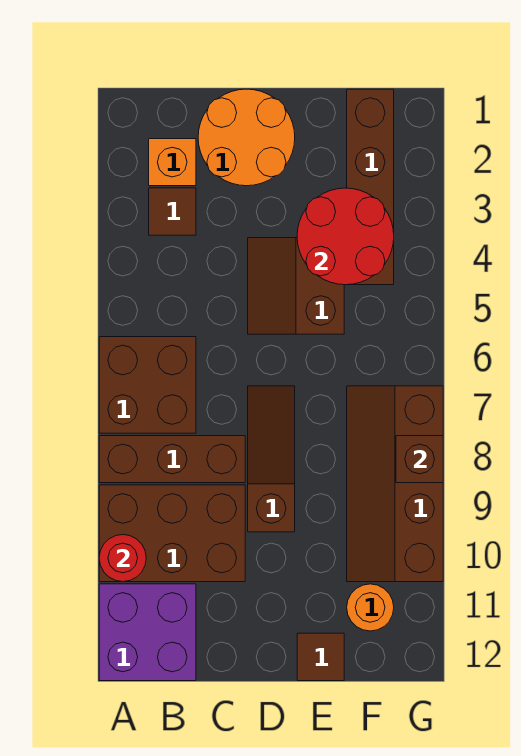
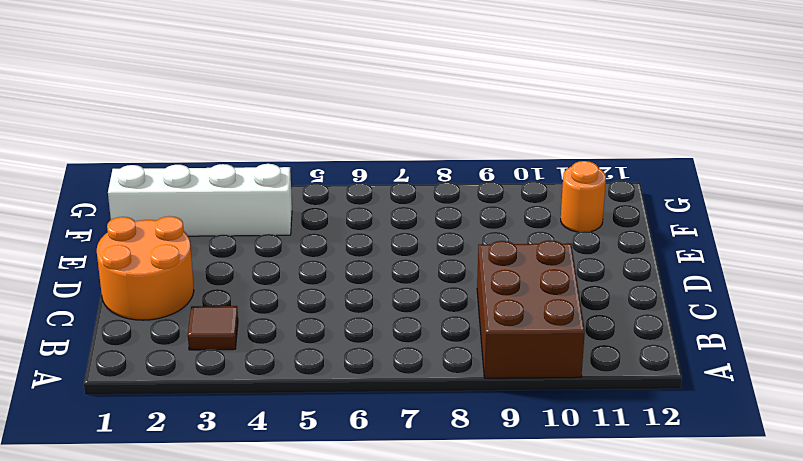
white 1x4 brick [108,164,292,236] -> brown 1x4 brick [347,89,394,285]
none -> brown 2x2 brick [99,337,196,433]
none -> brown 1x3 brick [99,436,245,483]
none -> purple 2x2 brick [99,584,196,681]

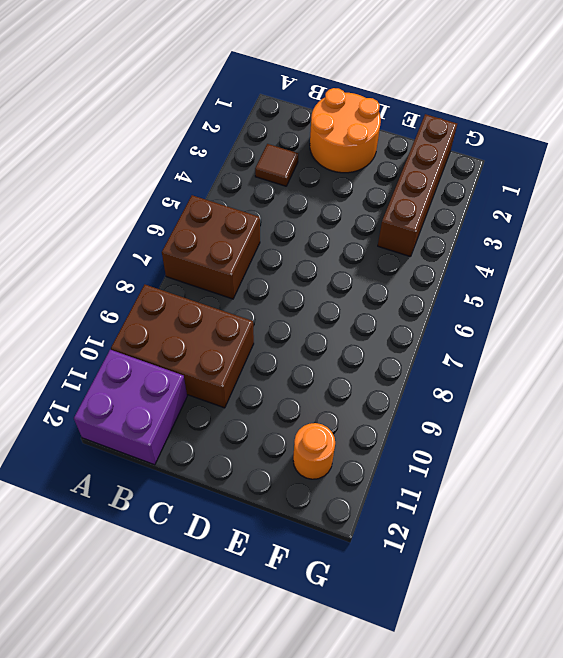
none -> brown 1x3 brick [99,436,245,483]
none -> orange 1x1 brick [149,139,196,186]
none -> brown 2x2 slope [248,238,344,334]

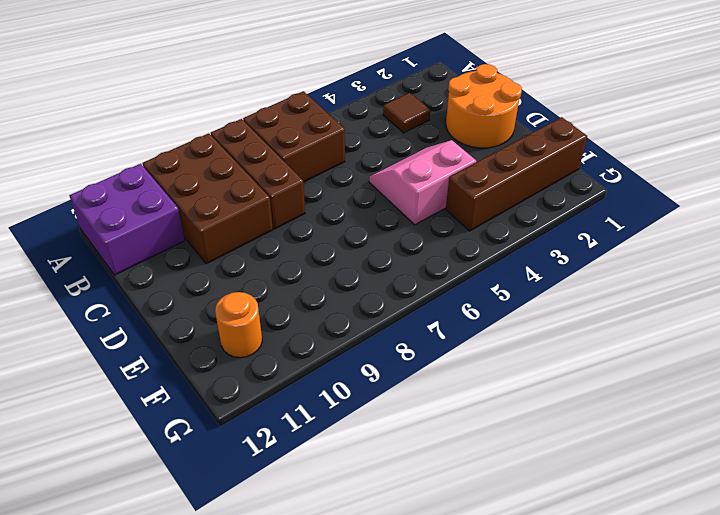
pink 2x2 slope [369,140,476,225] -> brown 2x2 slope [248,238,344,334]
none -> orange 1x1 brick [149,139,196,186]
none -> brown 1x3 slope [248,386,295,532]
none -> brown 1x1 tile [297,633,344,681]

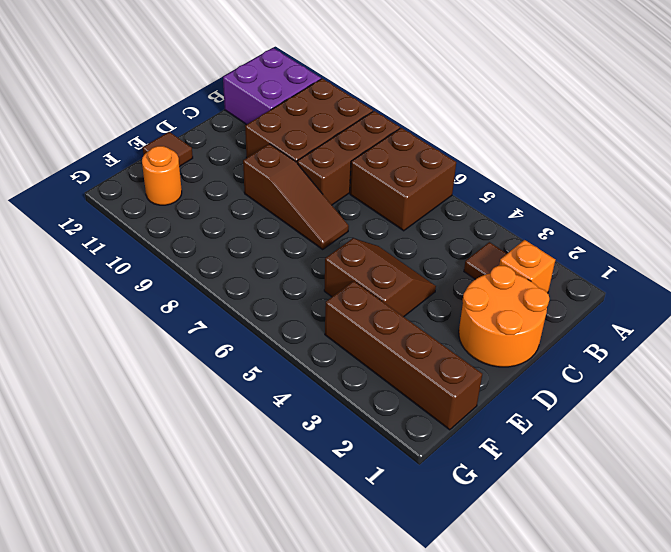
none -> brown 2x4 slope [347,386,443,582]
none -> red 1x1 round brick [99,535,146,582]
none -> red 2x2 round brick [297,188,394,285]

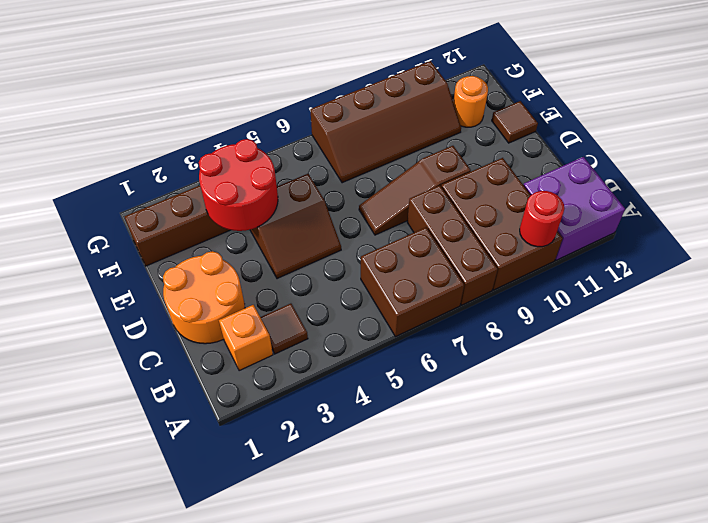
none -> brown 1x1 brick [396,436,443,483]

